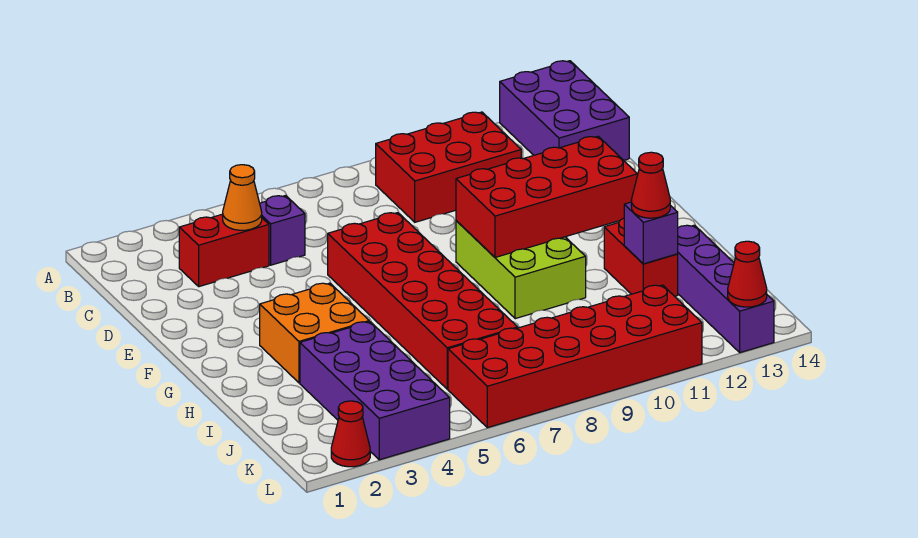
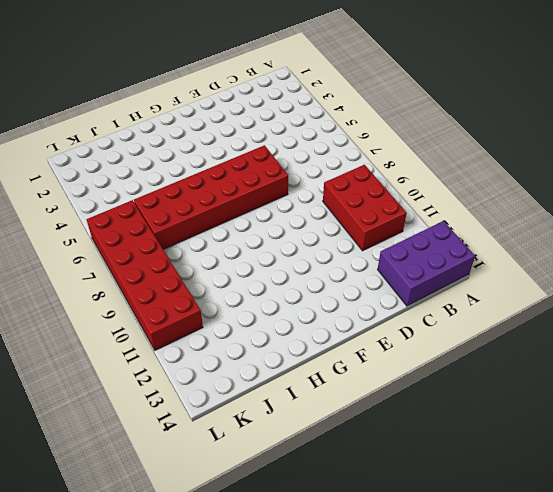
none -> red 1x2 brick [179,214,269,287]
none -> purple 1x1 brick [260,196,305,265]
none -> lime 2x3 brick [456,221,586,319]

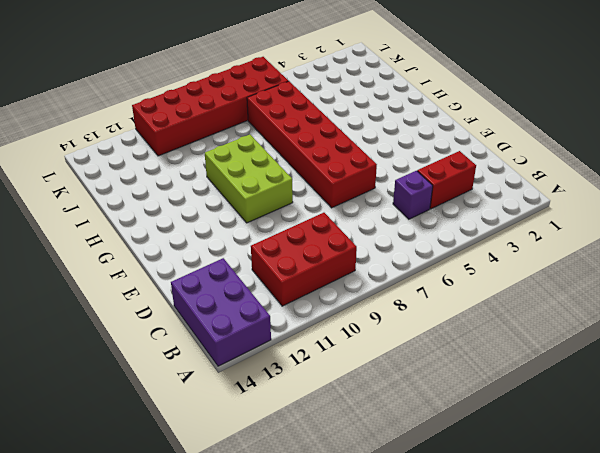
none -> orange 2x2 brick [260,283,369,383]
none -> red 1x2 brick [604,218,678,296]
none -> purple 2x4 brick [300,322,450,460]

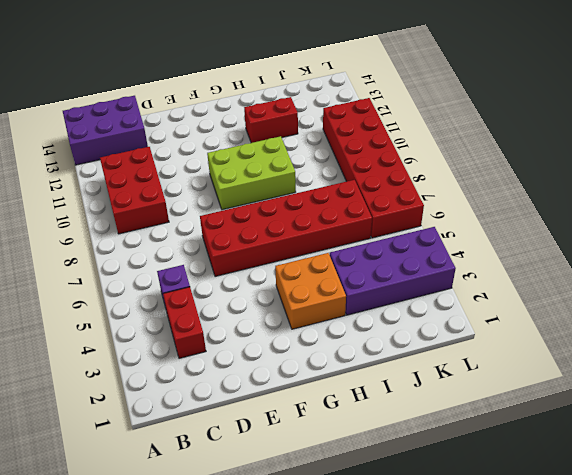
none -> purple 1x4 brick [678,225,774,353]
none -> red 1x1 cone [331,401,370,467]
none -> orange 1x1 cone [223,165,262,230]

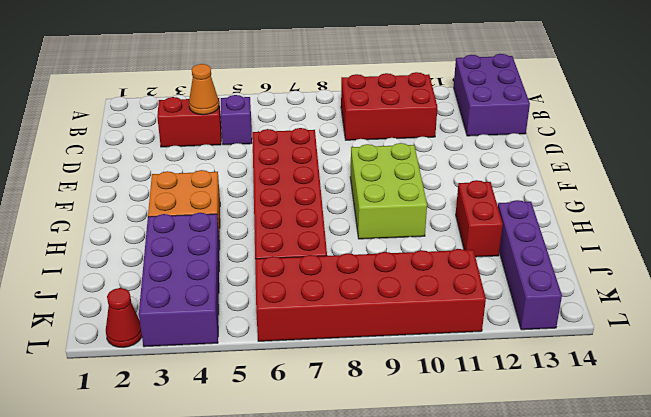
none -> red 2x4 brick [456,136,638,257]
none -> purple 1x1 brick [624,202,678,264]
none -> red 1x1 cone [728,241,767,307]

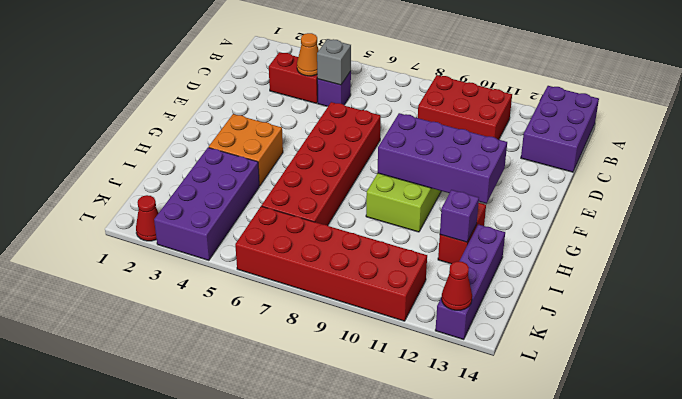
grey 1x1 brick [317,39,351,85] -> none
purple 2x4 brick [378,113,507,204] -> red 2x4 brick [456,136,638,257]
none -> red 1x1 cone [631,152,670,218]

